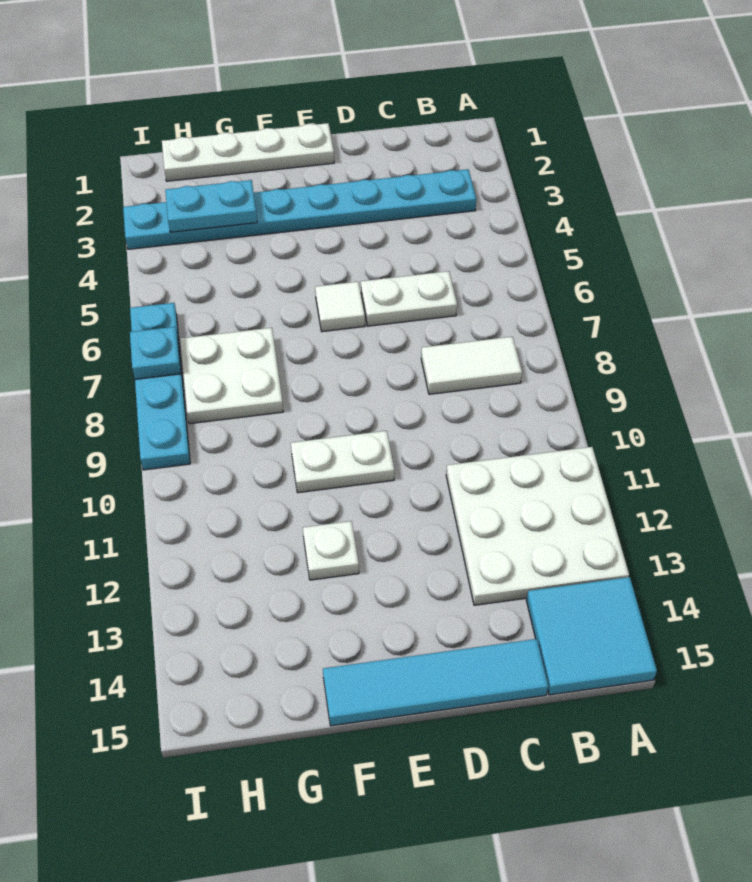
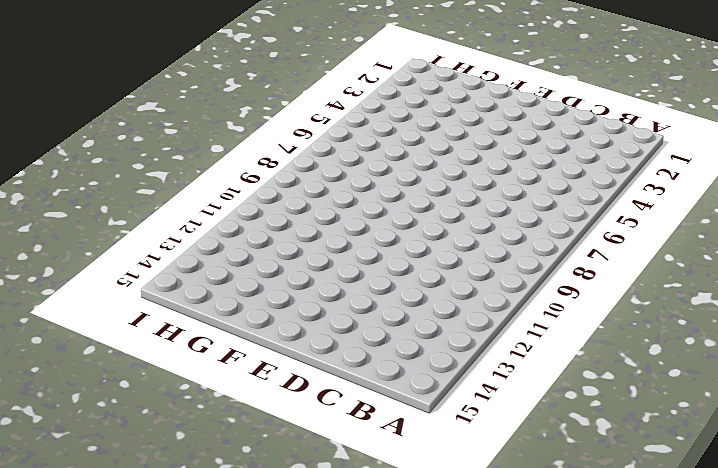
none -> white 3x3 plate [446,447,629,605]
none -> cyan 2x2 tile [526,577,657,695]
none -> cyan 1x8 plate [123,169,476,249]

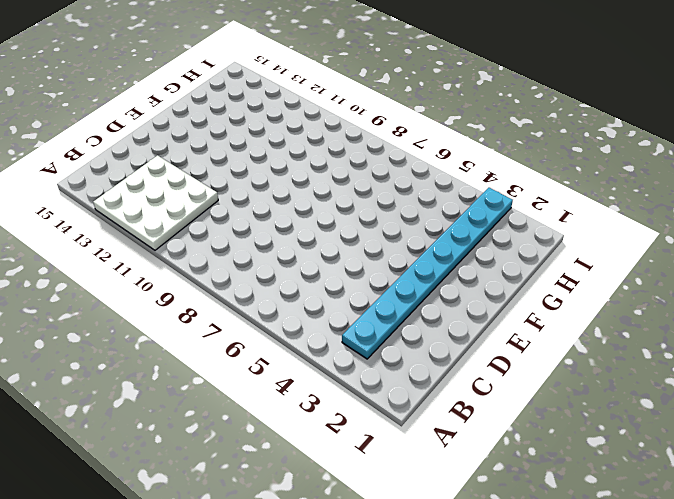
none -> cyan 2x2 tile [526,577,657,695]
none -> white 1x2 tile [421,337,522,394]
none -> white 1x2 plate [361,271,457,326]

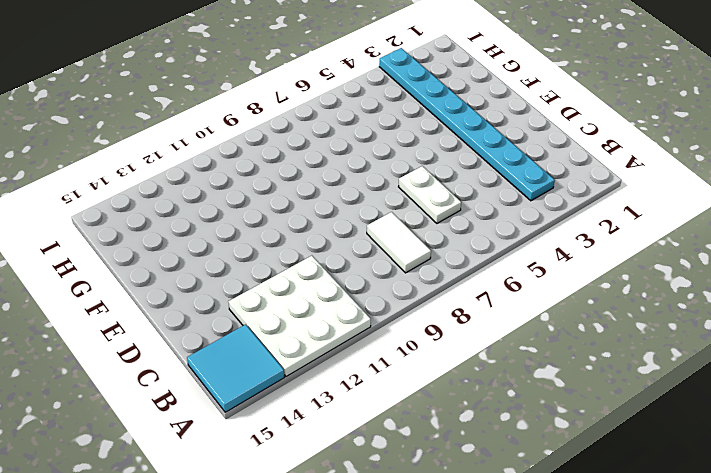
none -> cyan 1x4 tile [323,639,548,726]
none -> white 1x4 plate [162,123,334,181]
none -> white 1x1 tile [315,282,365,332]

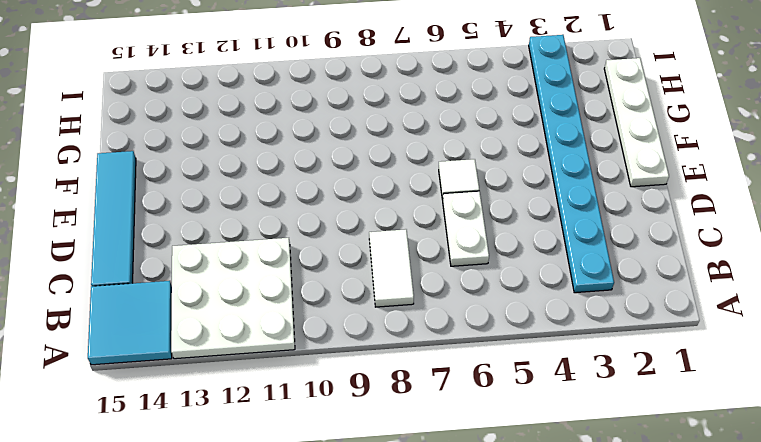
none -> white 1x2 plate [291,431,394,493]
none -> white 1x1 plate [303,521,359,580]
none -> white 2x2 plate [180,328,283,424]

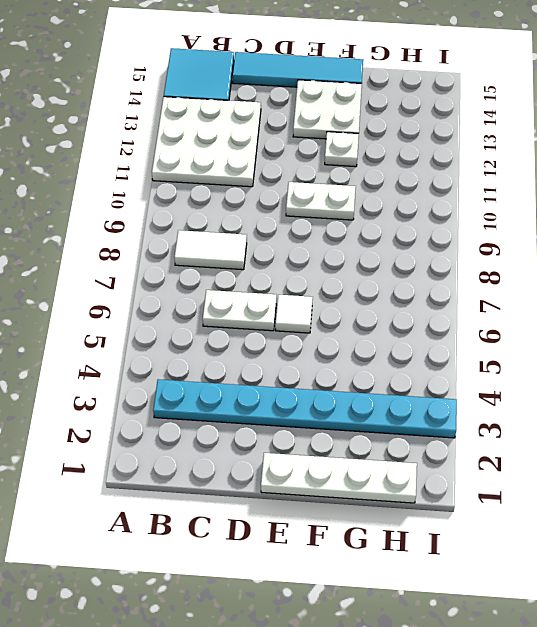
white 2x2 plate [293,80,362,139] -> white 2x2 plate moved to [180,328,283,424]
none -> cyan 1x4 plate [130,303,190,470]
none -> cyan 1x2 plate [165,180,257,232]
none -> cyan 1x1 plate [130,327,181,379]

